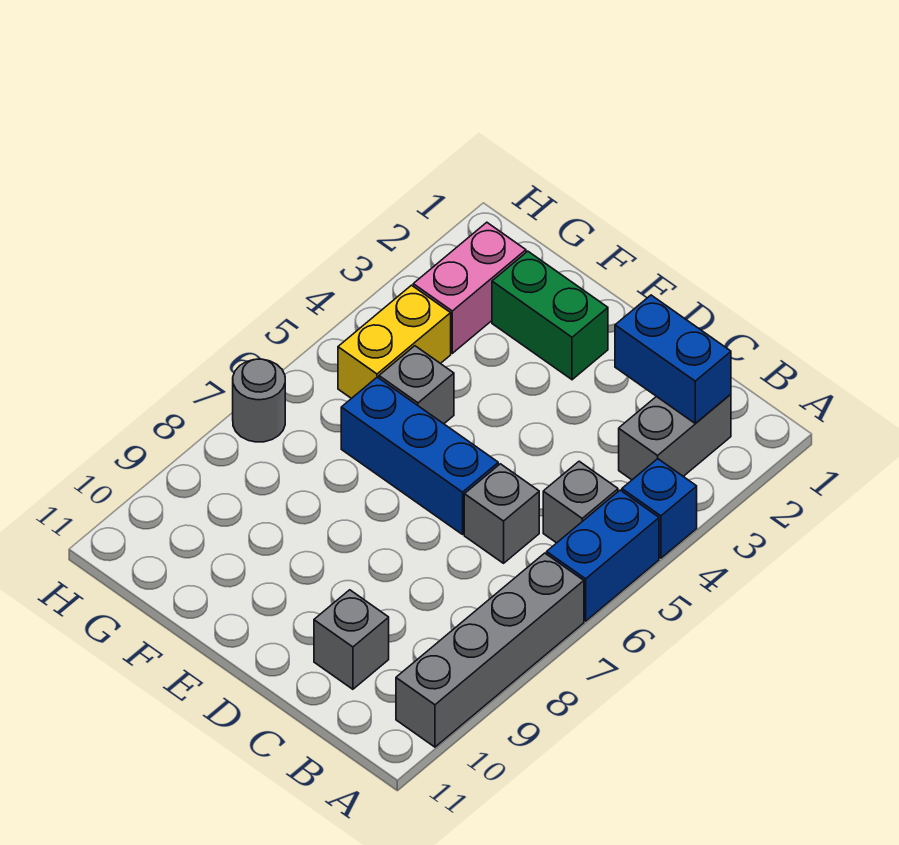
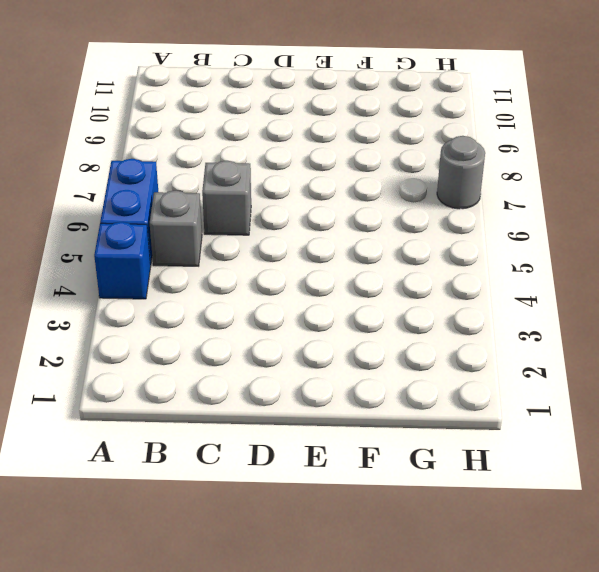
none -> grey 1x4 brick [396,553,584,747]
none -> grey 1x2 brick [619,394,731,480]
none -> grey 1x1 brick [314,590,389,689]

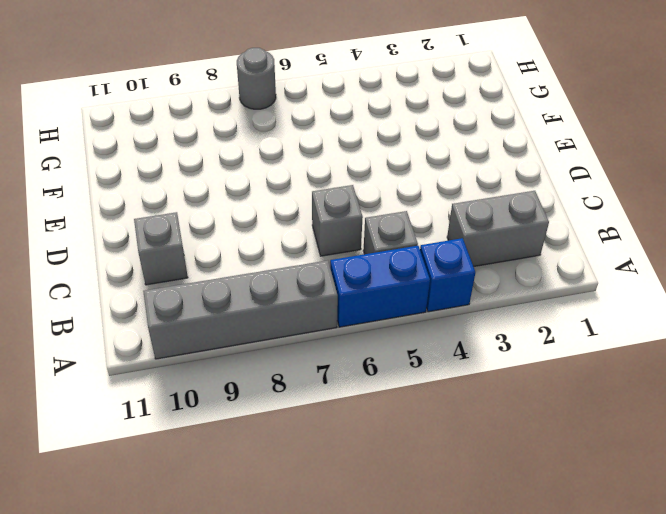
none -> blue 1x3 brick [341,377,498,534]
none -> green 1x2 brick [492,251,608,380]
none -> grey 1x1 brick [379,346,454,424]

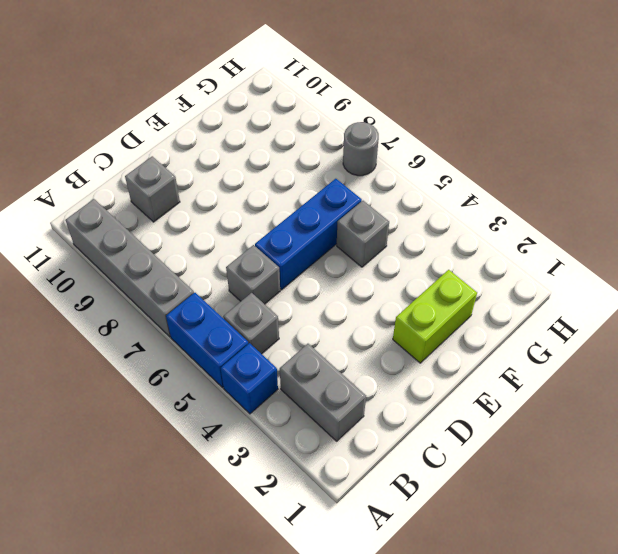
lime 1x2 brick [393,270,477,363] -> green 1x2 brick [492,251,608,380]
none -> pink 1x2 brick [413,222,526,353]
none -> yellow 1x2 brick [338,285,451,399]
none -> blue 1x2 brick [615,295,731,423]

